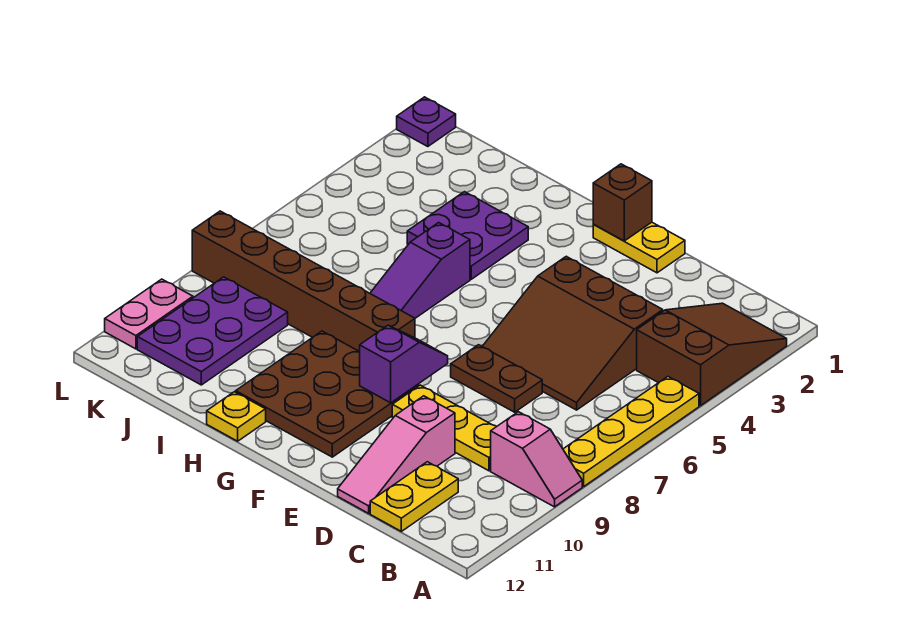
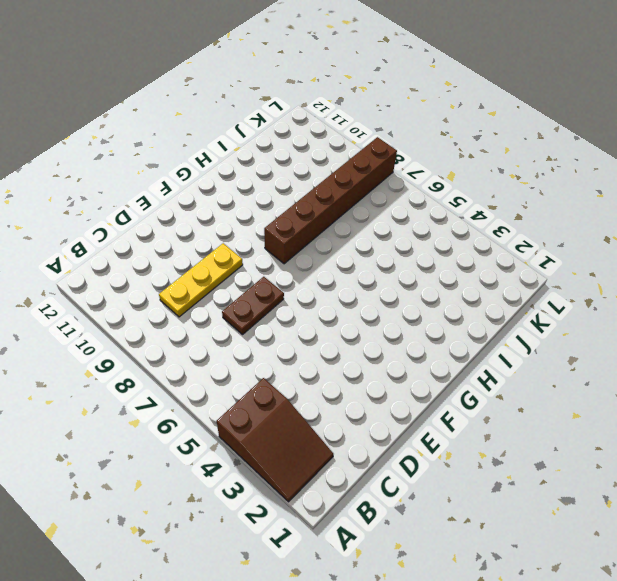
none -> yellow 1x4 plate [563,377,699,487]
none -> pink 1x2 slope [491,412,582,507]
none -> brown 3x3 slope [482,256,663,410]

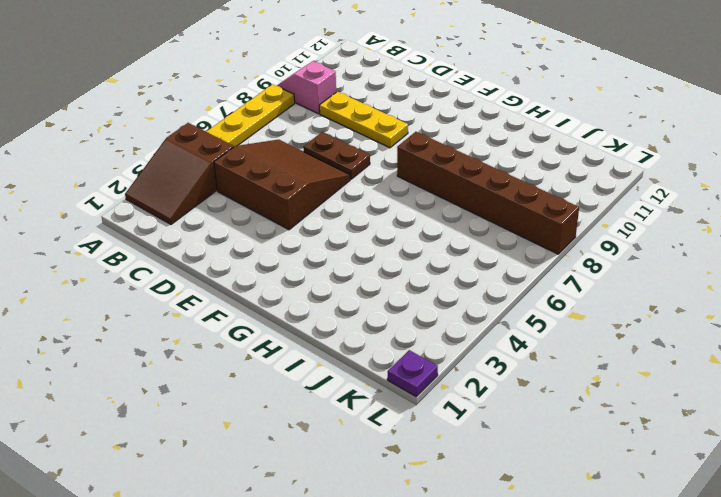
none -> yellow 1x2 plate [370,462,458,531]
none -> pink 1x3 slope [338,396,455,513]
none -> yellow 1x2 plate [593,222,685,273]

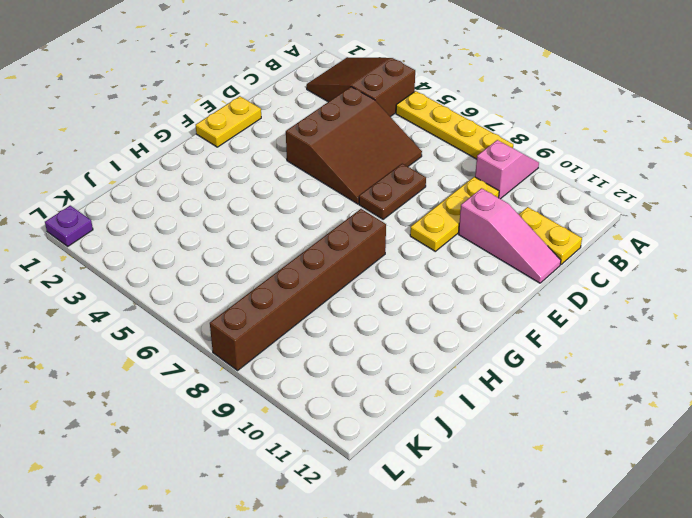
none -> brown 3x3 plate [236,331,419,457]
none -> purple 2x2 plate [407,192,528,279]
none -> purple 1x3 slope [370,223,470,318]

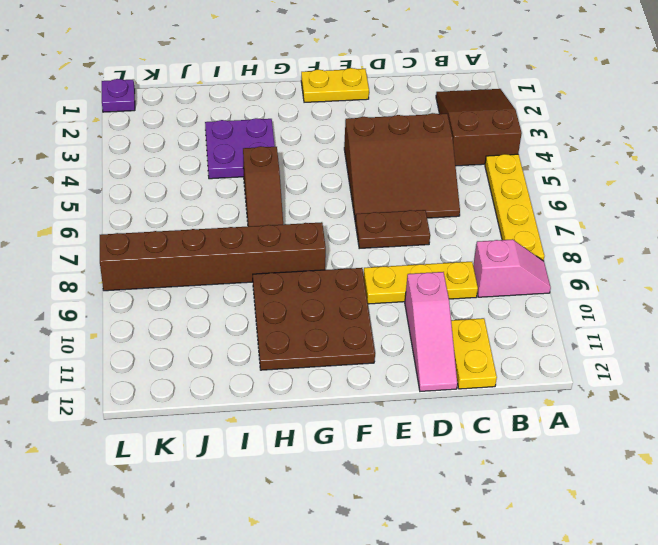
brown 1x3 slope [243,146,283,226] -> purple 1x3 slope [370,223,470,318]
none -> yellow 1x1 plate [207,392,266,441]
none -> purple 2x3 plate [137,277,288,385]
none -> pink 1x2 plate [105,279,193,349]

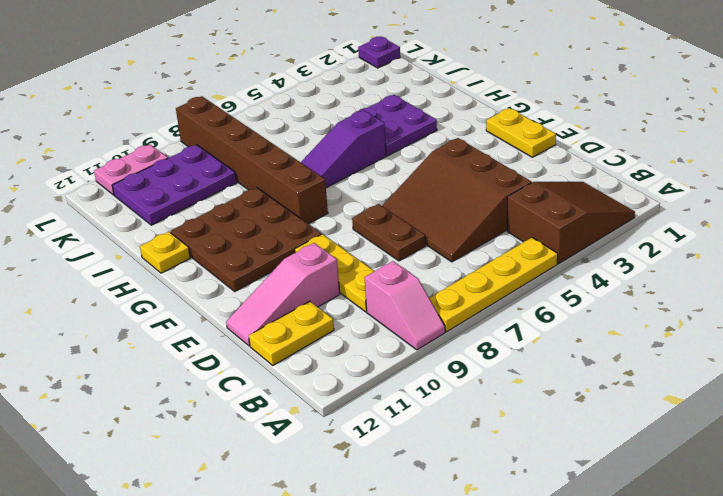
none -> brown 1x1 brick [593,164,652,241]
none -> purple 1x2 slope [360,325,448,403]

